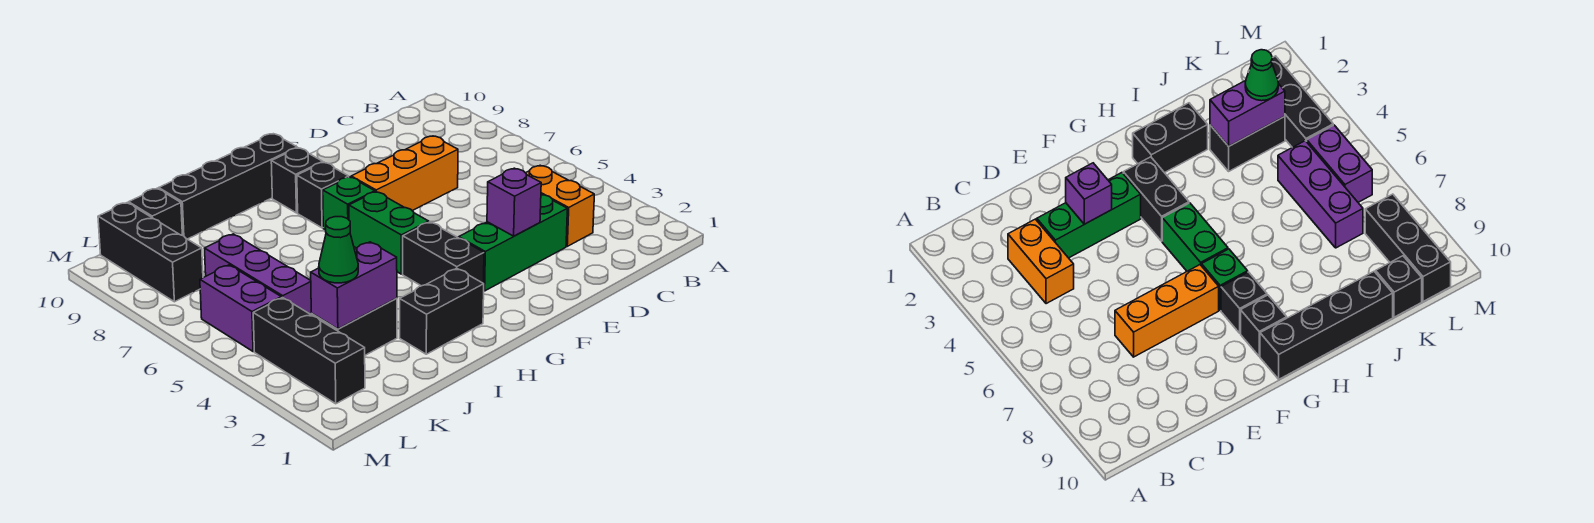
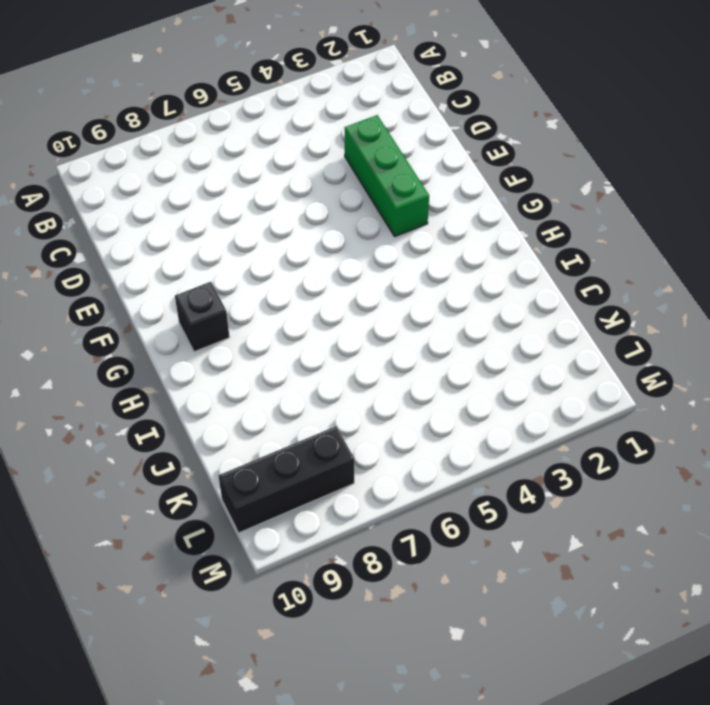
none -> orange 1x2 brick [526,165,594,246]
none -> orange 1x3 brick [351,136,458,211]
none -> black 1x2 brick [403,222,484,286]

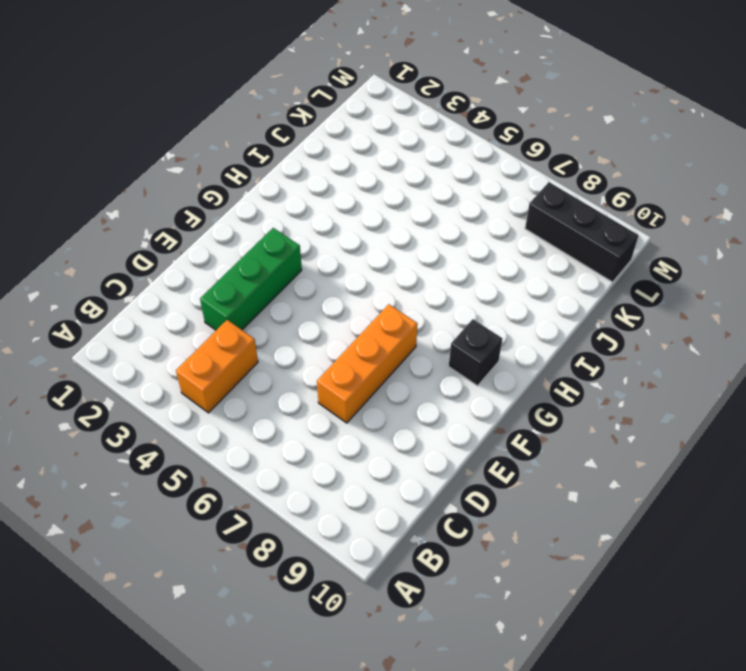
orange 1x2 brick [176,320,258,413] -> orange 1x2 brick turned to [526,165,594,246]
none -> black 1x2 brick [403,222,484,286]
none -> green 1x2 brick [349,192,429,274]
none -> green 1x1 brick [323,177,375,230]

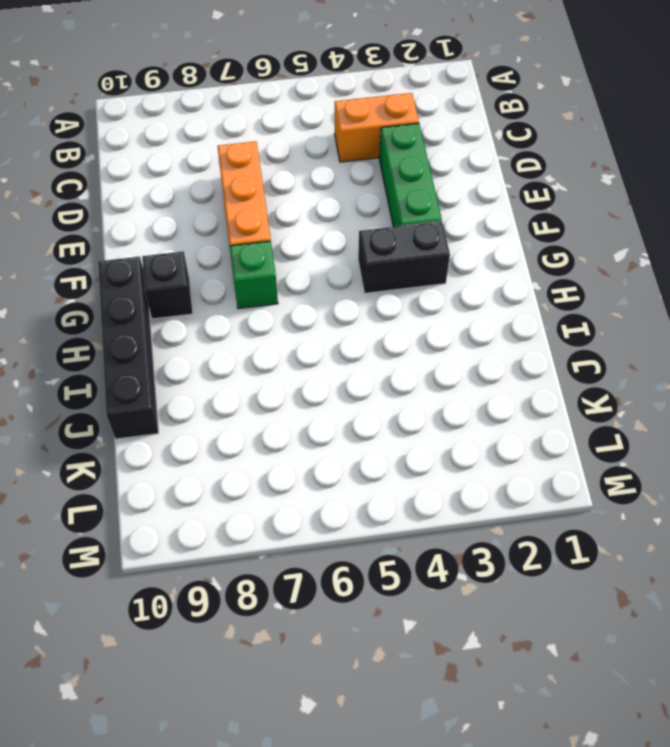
none -> green 1x2 brick [349,192,429,274]
none -> black 1x1 brick [297,162,349,228]
none -> black 1x2 brick [400,268,484,354]

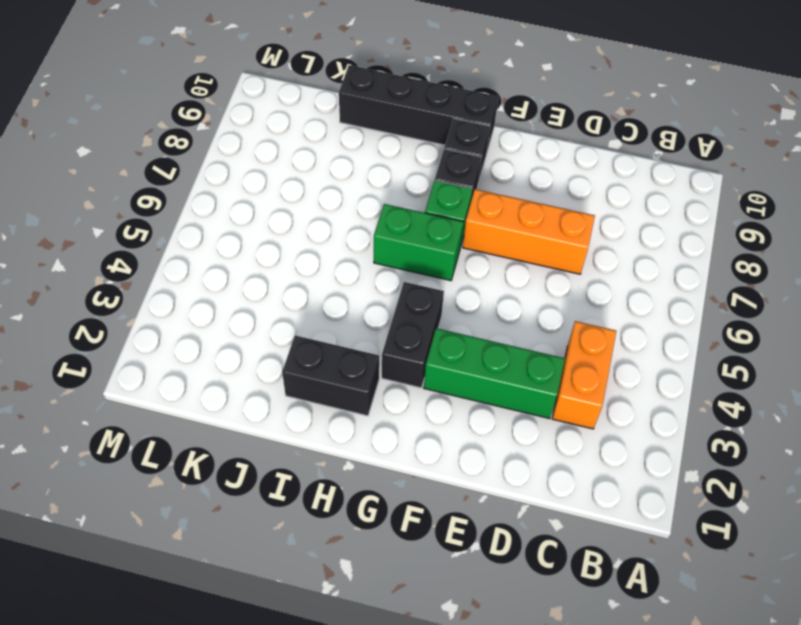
green 1x2 brick [374,204,463,281] -> green 1x2 brick turned to [349,192,429,274]
none -> black 1x2 brick [311,298,397,355]
none -> purple 1x3 brick [205,234,312,314]
none -> black 1x1 brick [129,188,182,235]

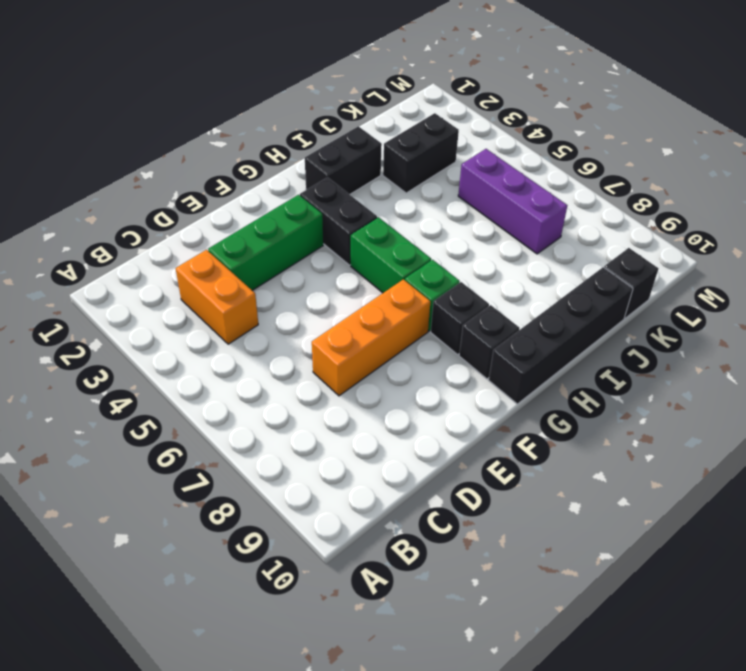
none -> black 1x3 brick [253,297,365,404]
none -> purple 1x2 brick [200,265,281,351]
none -> black 1x3 brick [98,203,203,302]

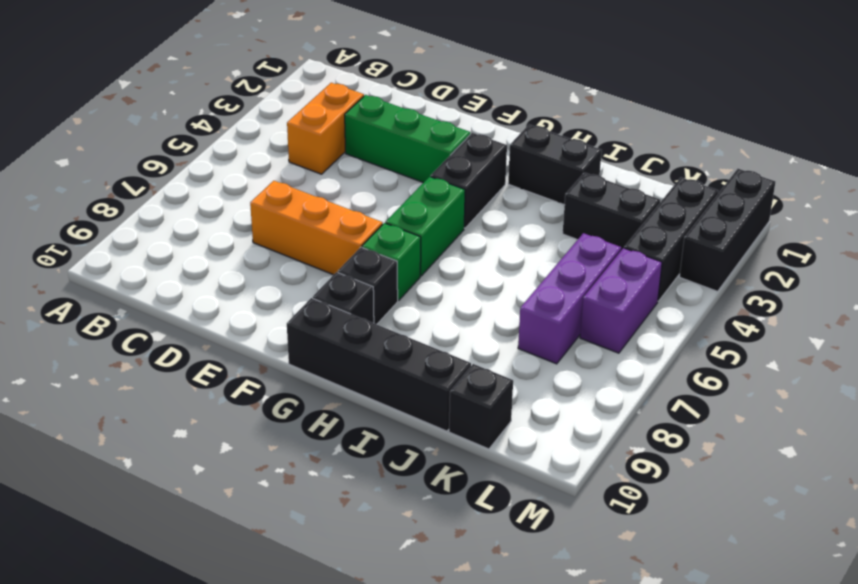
black 1x3 brick [679,169,775,291] -> black 1x3 brick moved to [98,203,203,302]
none -> purple 1x1 brick [487,168,541,236]
none -> purple 1x2 brick [311,242,397,329]
none -> green 1x1 cone [319,217,358,283]

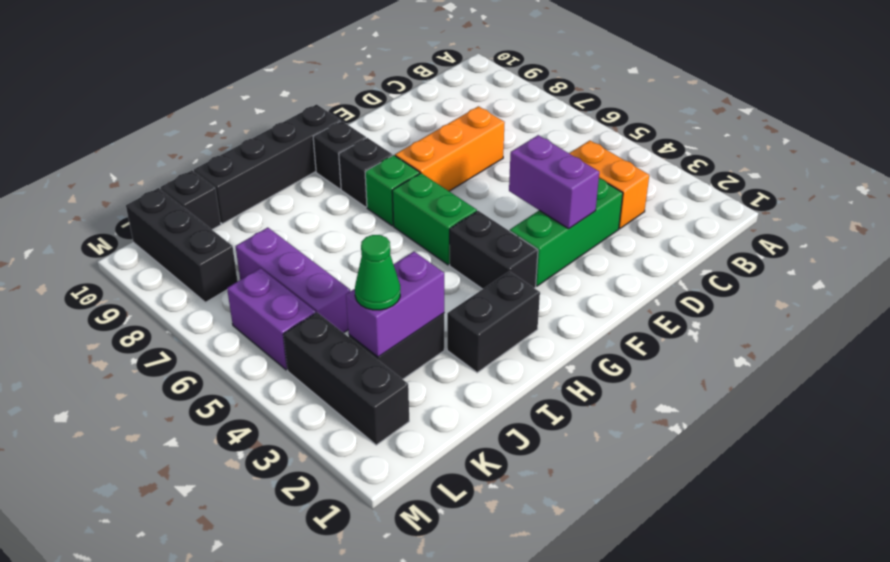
purple 1x2 brick [509,135,599,229] -> purple 1x1 brick [487,168,541,236]

